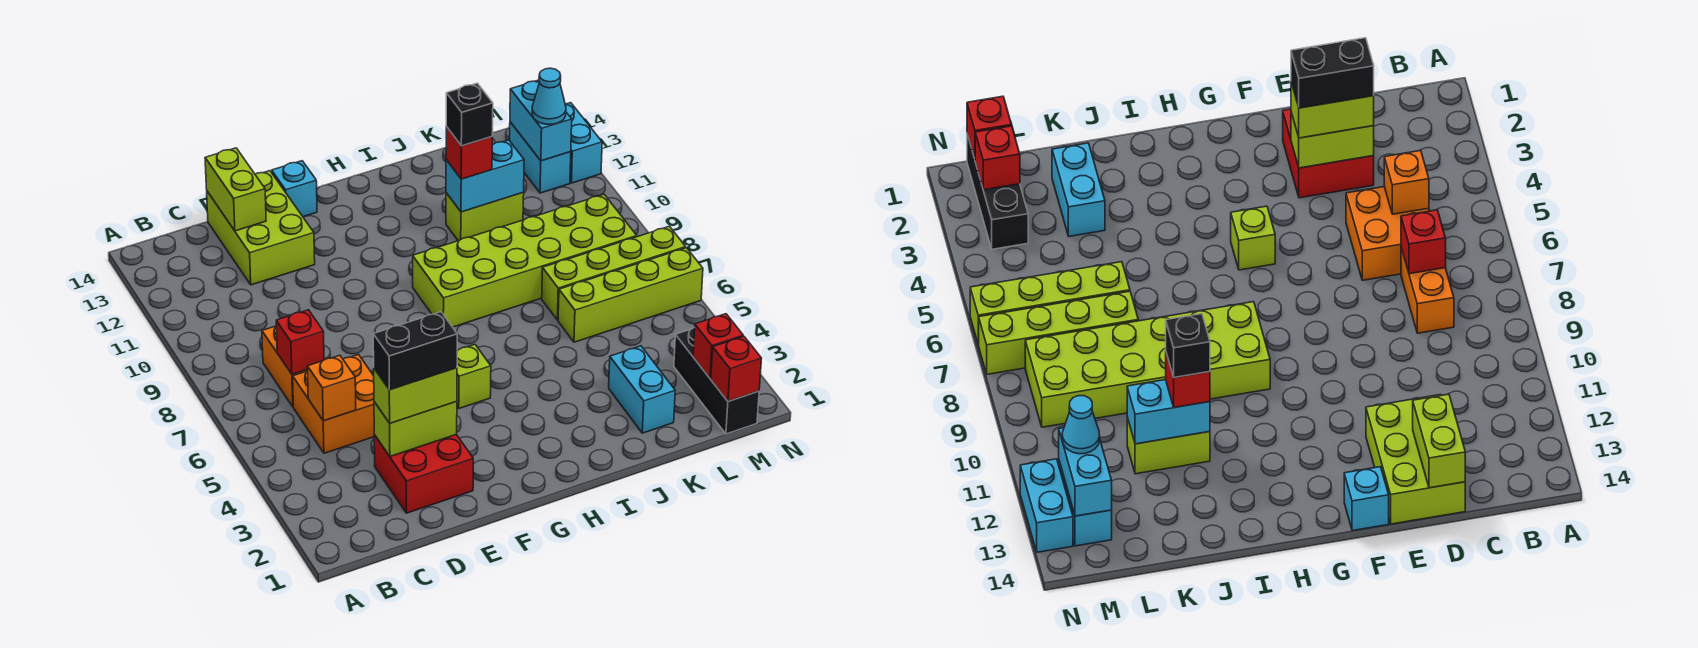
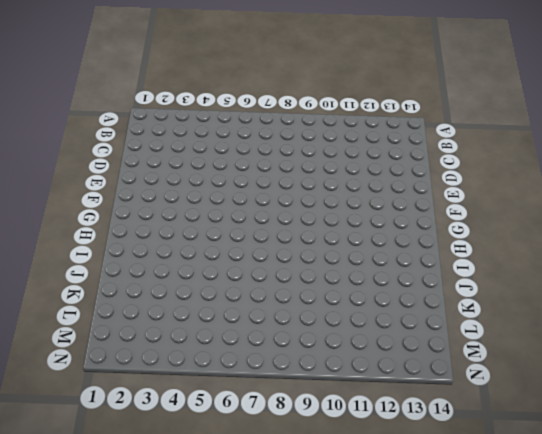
none -> orange 2x2 brick [293,355,374,453]
none -> orange 1x2 brick [262,326,308,407]
none -> red 2x2 brick [374,434,473,513]

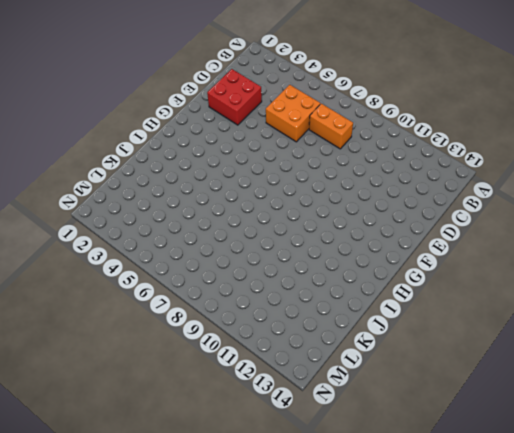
none -> lime 2x3 brick [207,171,315,285]
none -> cyan 1x1 brick [272,161,317,217]
none -> lime 1x1 brick [457,344,491,408]

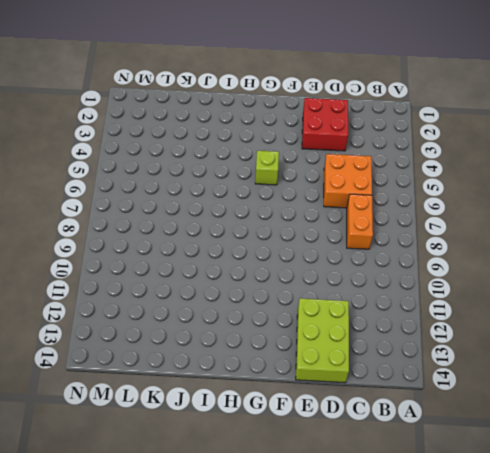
none -> cyan 1x1 brick [272,161,317,217]
none -> lime 2x6 brick [413,194,637,327]
none -> lime 1x2 brick [446,193,524,241]

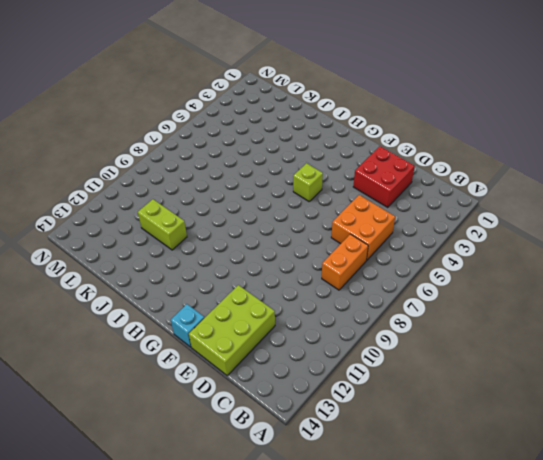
none -> lime 2x6 brick [413,194,637,327]
none -> cyan 1x2 brick [609,346,675,433]
none -> lime 1x4 brick [558,248,703,342]

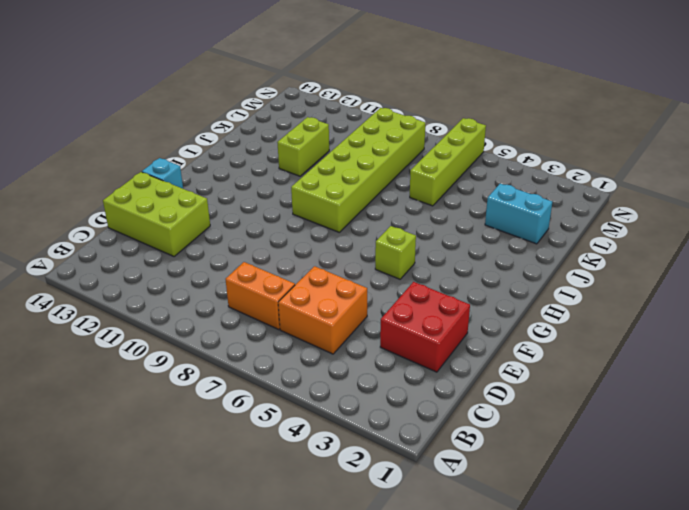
none -> lime 1x4 brick [542,226,686,320]
none -> black 1x3 brick [674,327,759,434]
none -> cyan 1x2 brick [510,122,571,193]

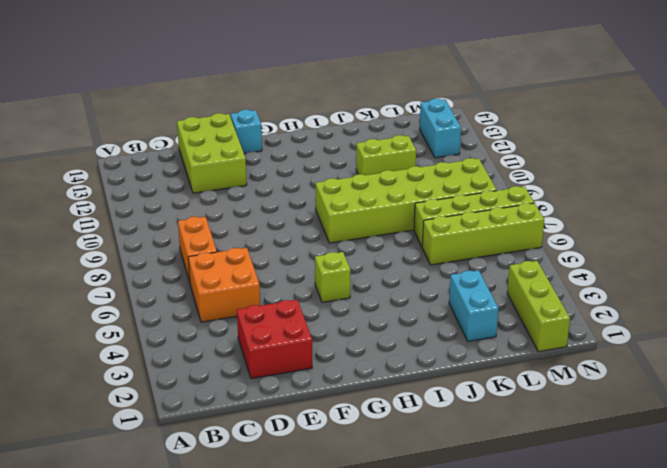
lime 1x3 brick [507,261,570,352] -> black 1x3 brick [674,327,759,434]
none -> cyan 1x2 brick [565,103,602,183]
none -> orange 1x1 brick [307,355,356,421]
none -> red 1x1 brick [276,310,324,374]

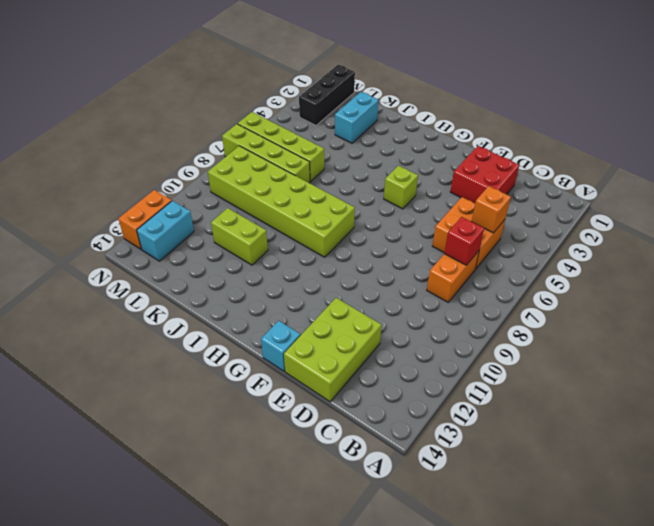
orange 1x2 brick [118,190,172,249] -> cyan 1x2 brick [565,103,602,183]
none -> lime 1x2 brick [374,401,457,456]
none -> lime 1x2 brick [205,148,266,231]
none -> cyan 1x2 brick [446,140,524,212]

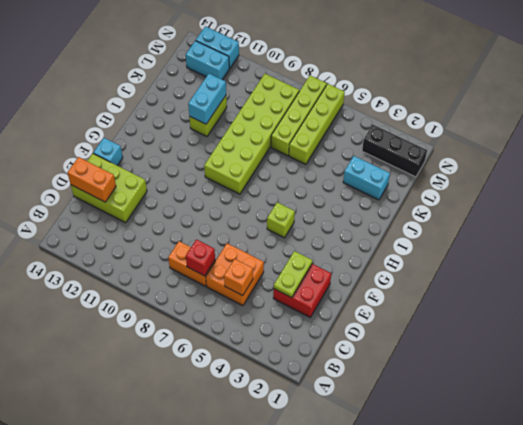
lime 1x2 plate [274,251,312,298] -> lime 1x2 brick [374,401,457,456]
orange 1x2 brick [68,157,116,202] -> lime 1x2 brick [205,148,266,231]
none -> red 1x1 brick [711,336,762,401]
none -> red 1x1 brick [693,314,743,378]
none -> cyan 1x2 brick [510,80,572,161]

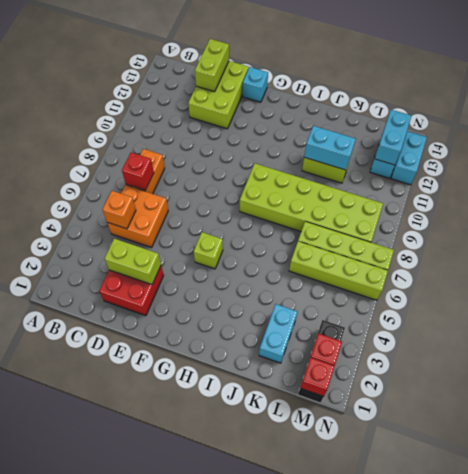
none -> lime 1x2 brick [374,368,457,423]
none -> red 1x1 brick [446,127,492,179]
none -> cyan 1x1 cone [532,68,566,124]

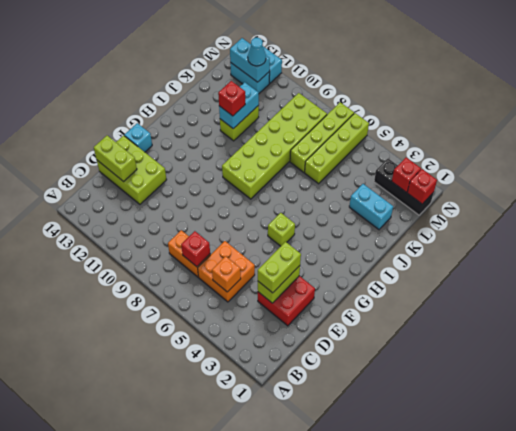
none -> black 1x2 brick [373,312,457,390]
none -> black 1x1 brick [446,83,493,146]

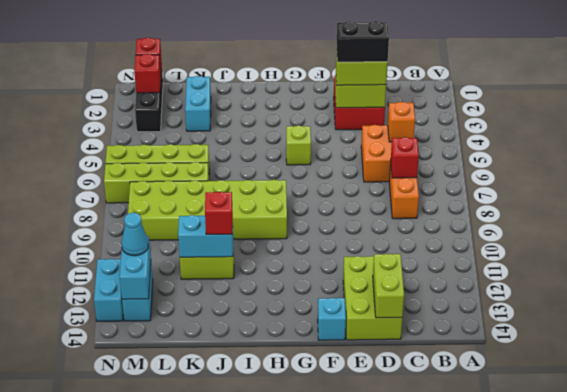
none -> black 1x1 brick [446,83,493,146]

